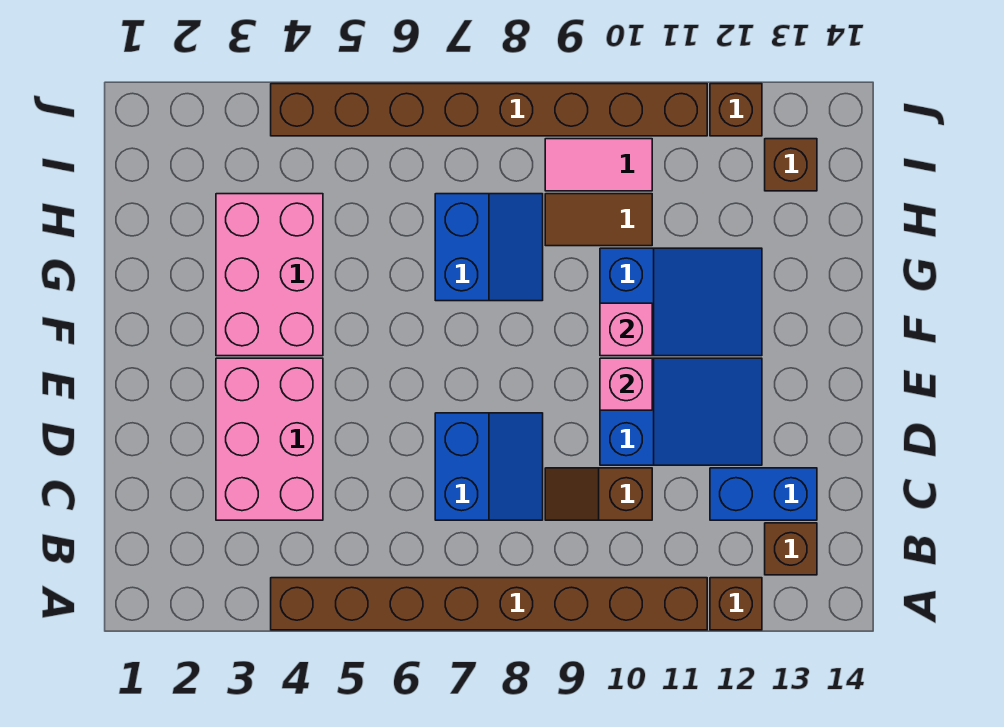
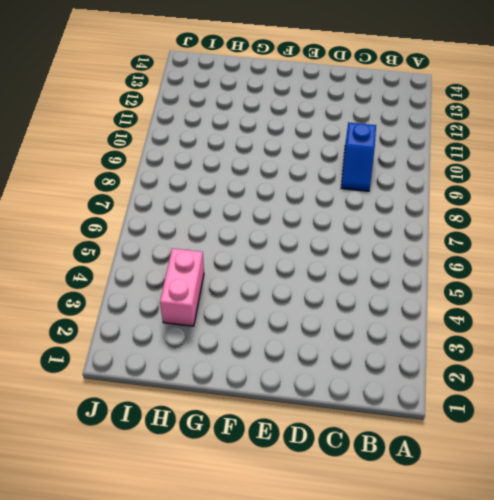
blue 1x2 slope [341,123,376,191] -> brown 1x2 slope [545,468,652,520]
pink 1x2 brick [160,248,204,326] -> pink 2x3 brick [216,194,323,356]
none -> brown 1x8 brick [271,578,707,630]
none -> brown 1x1 brick [710,578,762,630]
none -> brown 1x1 brick [765,523,817,575]

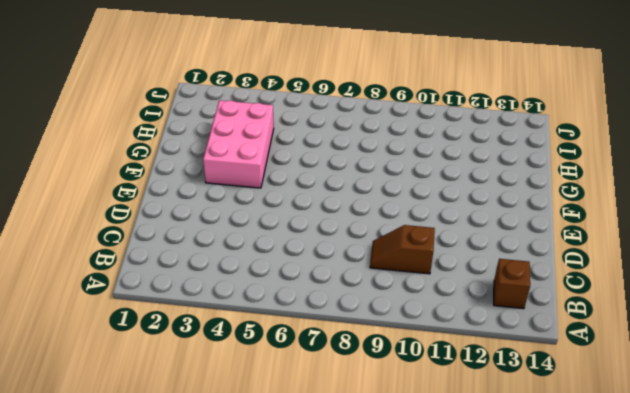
none -> brown 1x8 brick [271,578,707,630]
none -> brown 1x1 brick [710,578,762,630]
none -> pink 2x3 brick [216,358,323,520]

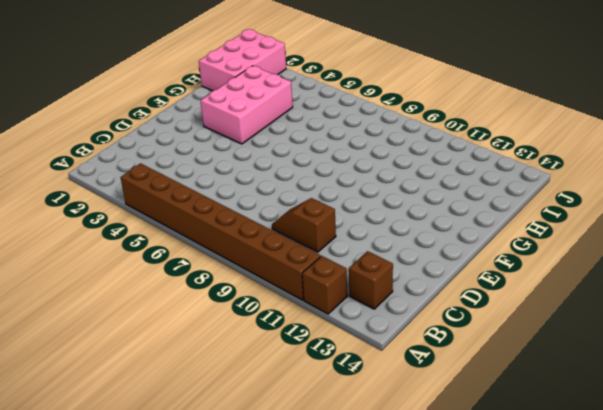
pink 2x3 brick [199,29,286,91] -> pink 2x3 brick moved to [216,358,323,520]
none -> blue 2x2 slope [435,413,543,520]
none -> blue 1x2 brick [710,468,817,520]
none -> blue 2x3 slope [600,358,762,465]

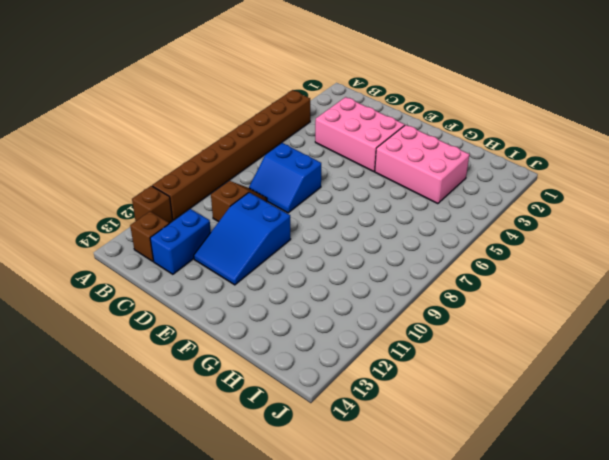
none -> blue 2x3 slope [600,248,762,356]
none -> blue 2x2 slope [435,194,543,301]
none -> brown 1x2 tile [545,194,652,246]

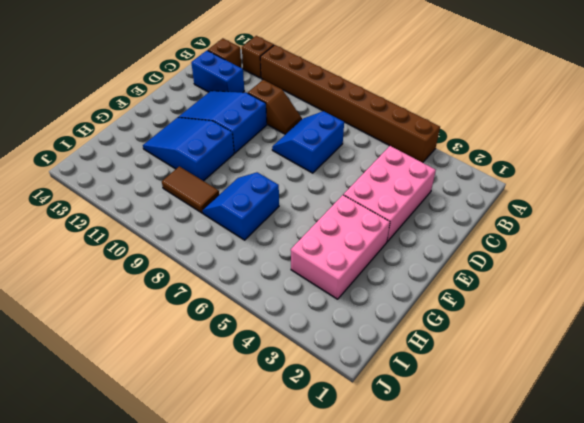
none -> pink 1x2 tile [545,139,652,191]
none -> brown 1x1 brick [765,139,817,191]
none -> brown 1x8 brick [271,84,707,136]

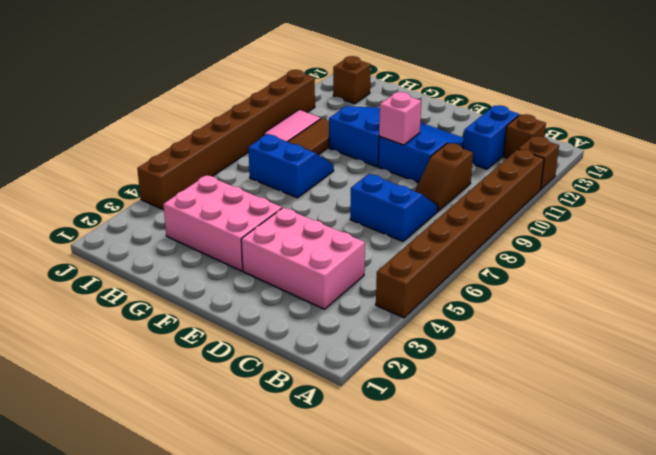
none -> brown 1x1 brick [710,84,762,136]
none -> pink 1x1 brick [600,303,652,356]

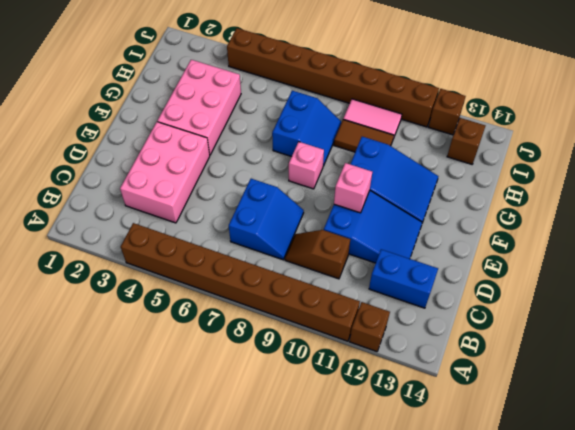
pink 1x1 brick [289,142,324,189] -> pink 1x1 brick moved to [600,303,652,356]
none -> brown 1x1 brick [765,523,817,575]

